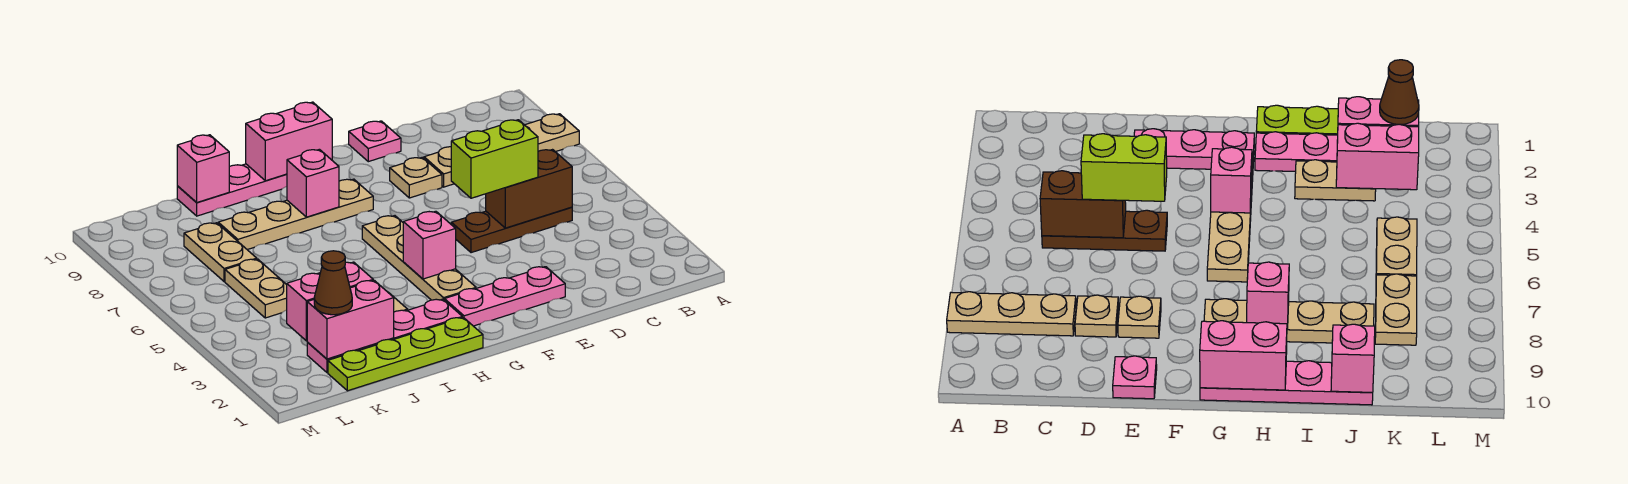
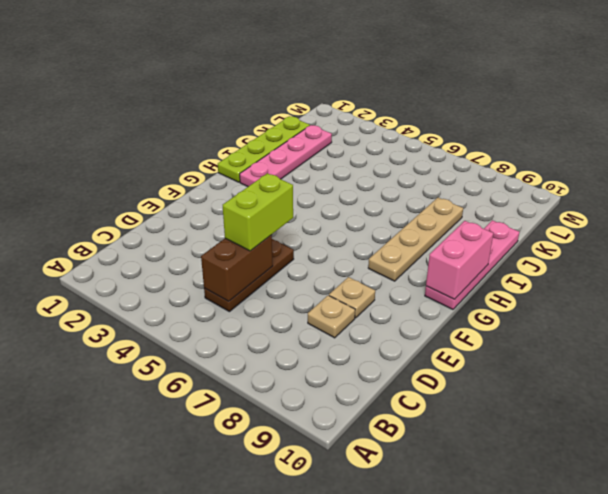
none -> tan 1x3 plate [525,114,579,152]
none -> pink 1x3 plate [444,267,565,326]
none -> pink 1x1 plate [349,121,401,162]

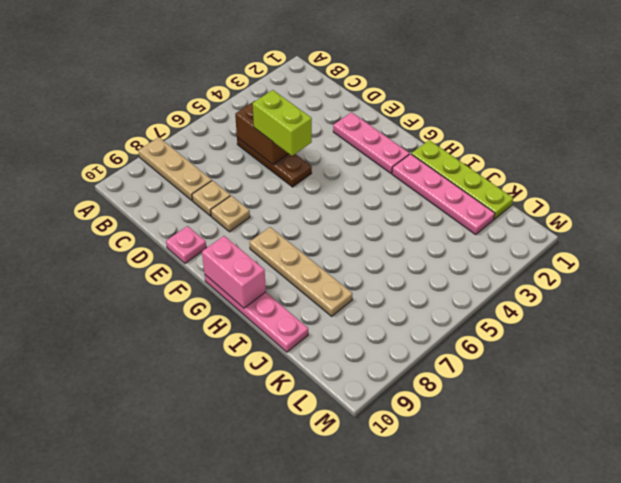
none -> tan 1x4 plate [362,216,476,300]
none -> tan 1x2 plate [1295,160,1376,201]
none -> tan 1x2 plate [225,259,287,318]

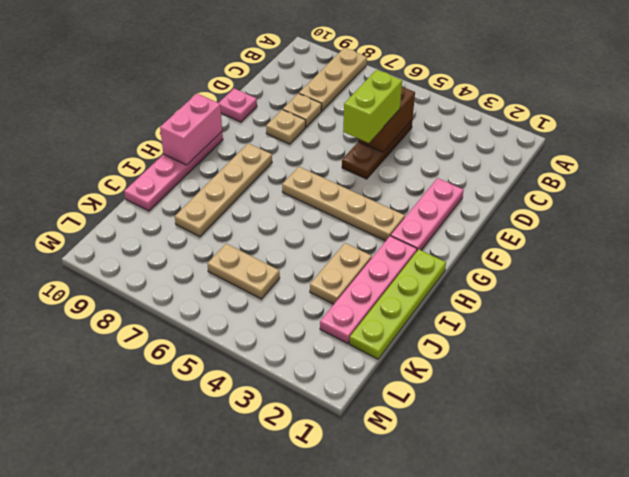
none -> tan 1x2 plate [184,223,257,282]
none -> pink 1x1 brick [403,211,456,279]
none -> pink 1x1 brick [287,149,339,217]

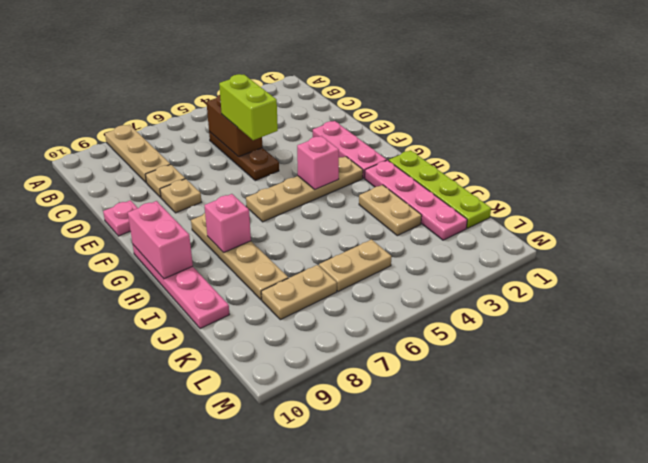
none -> pink 1x2 brick [307,280,394,359]
none -> pink 1x2 brick [287,262,373,341]
none -> pink 1x1 brick [177,135,229,202]

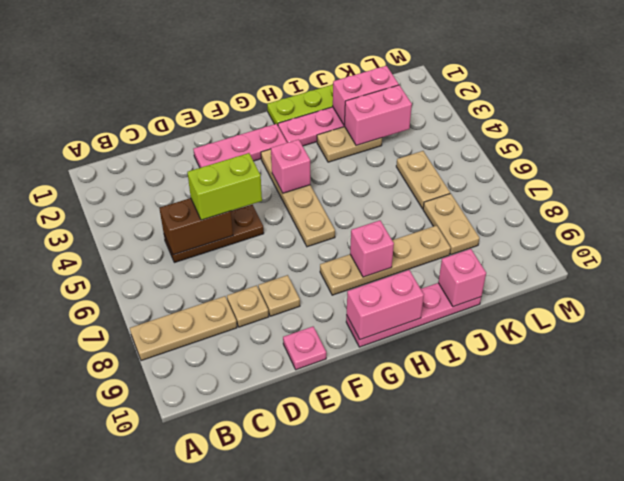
none -> brown 1x1 cone [314,251,352,315]

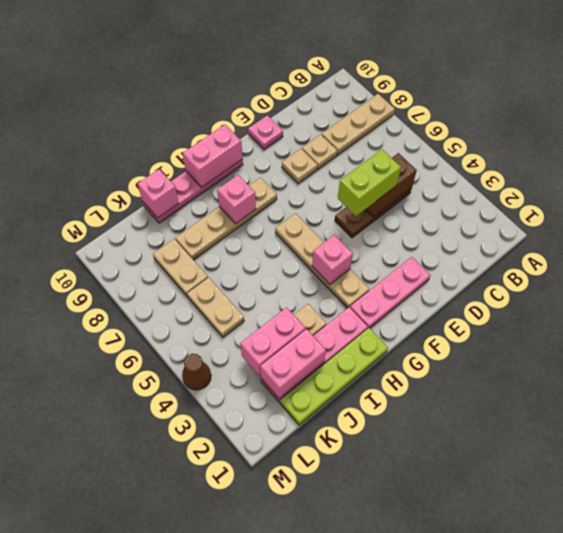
brown 1x1 cone [182,354,211,390] -> brown 1x1 cone moved to [314,251,352,315]

